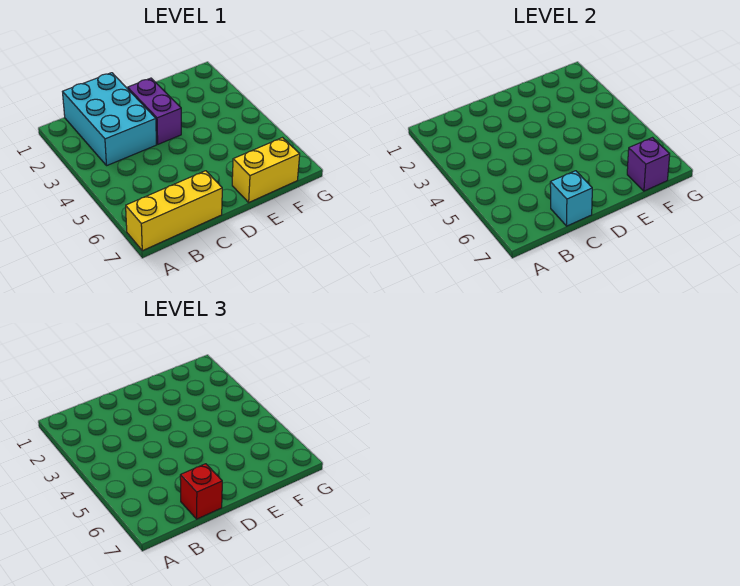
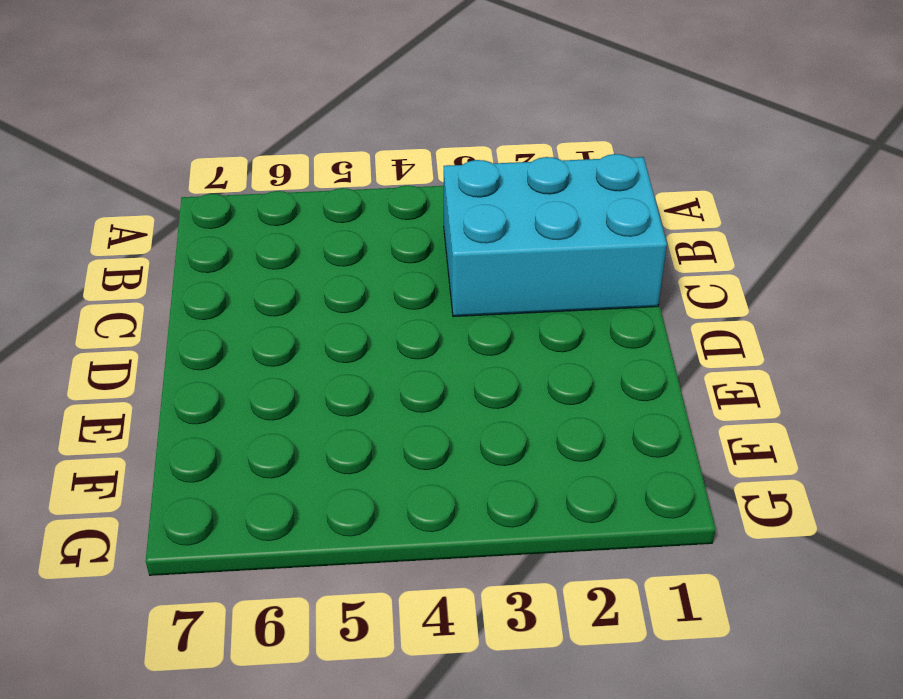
none -> yellow 1x3 brick [126,171,222,251]
none -> purple 1x2 brick [128,78,181,144]

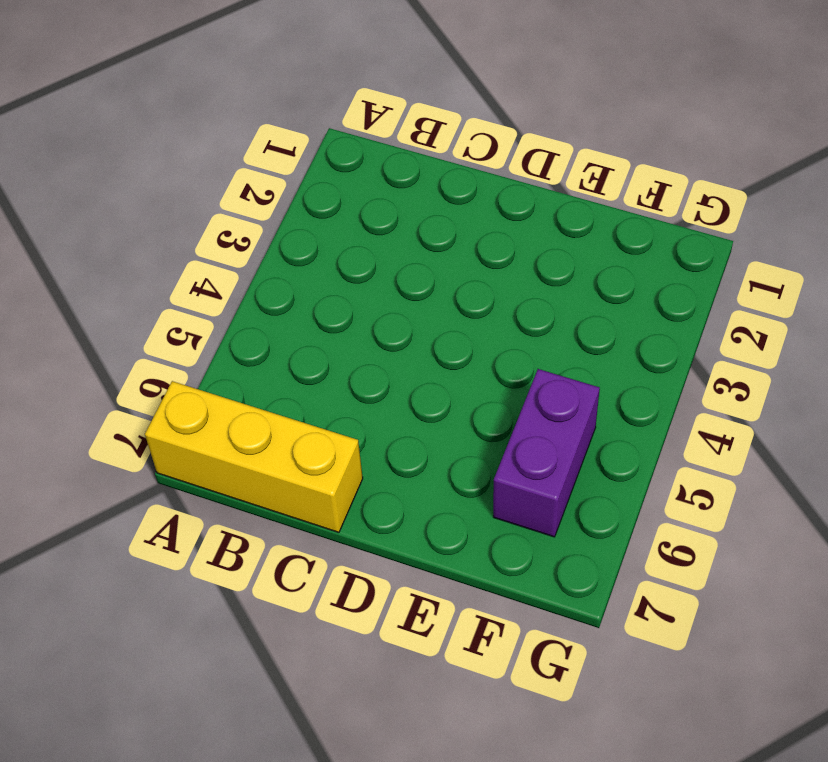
purple 1x2 brick [493,369,600,537] -> purple 1x2 brick moved to [128,78,181,144]
none -> cyan 2x3 brick [63,73,156,165]
none -> yellow 1x2 brick [232,138,300,202]

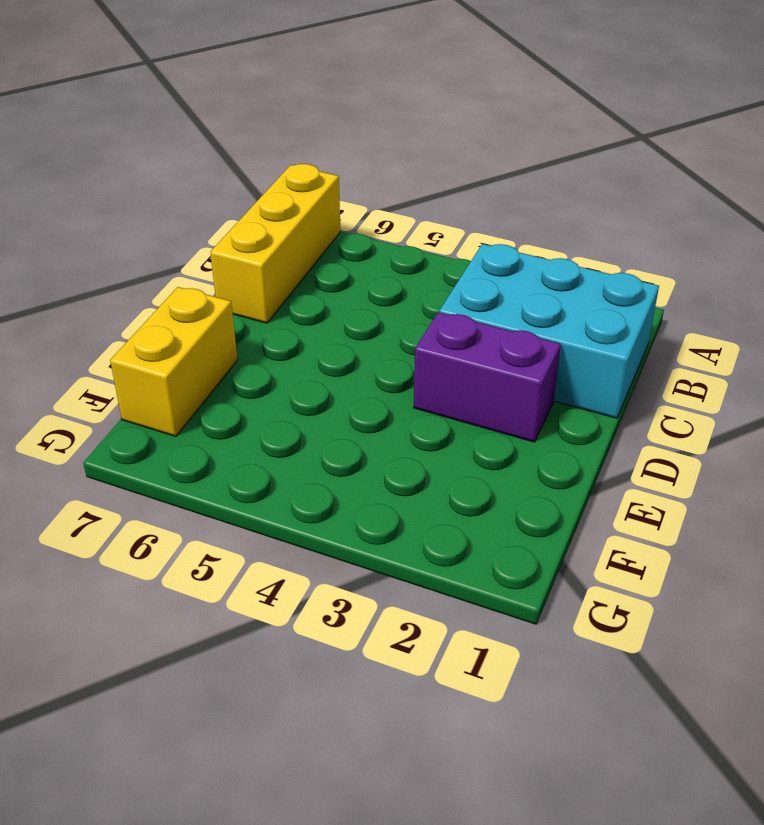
none -> cyan 1x1 brick [550,171,592,226]
none -> purple 1x1 brick [627,138,670,191]

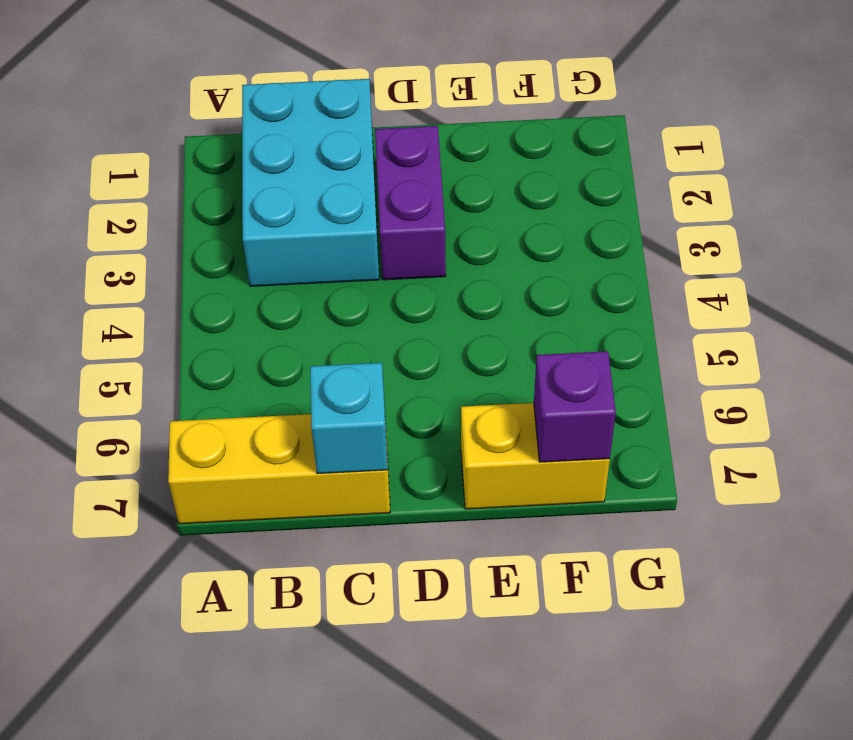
none -> red 1x1 brick [180,464,222,519]

